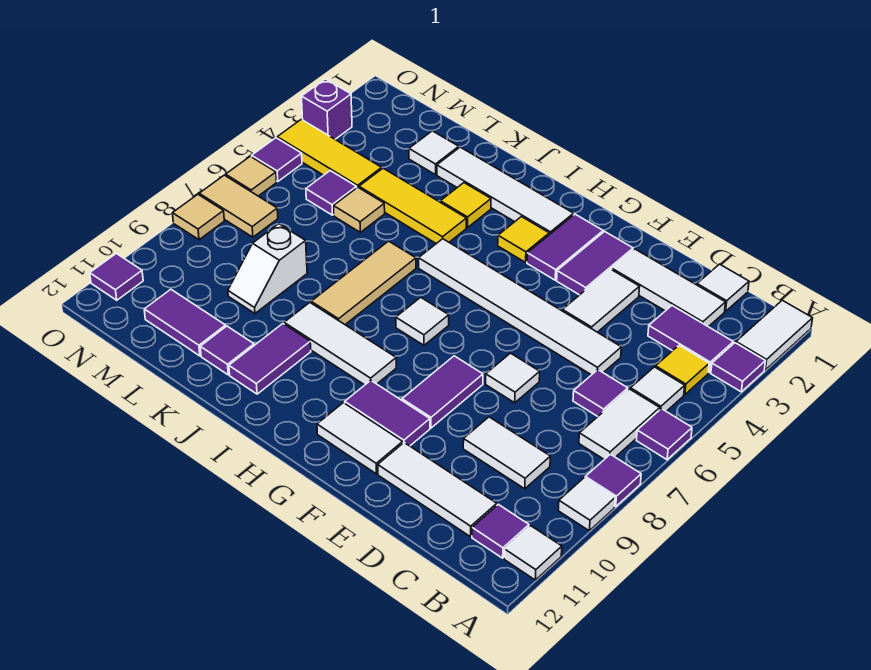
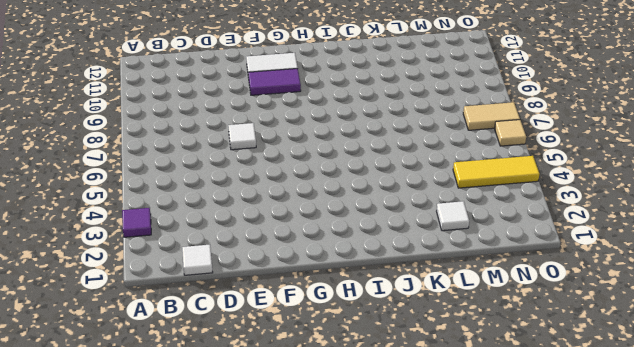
none -> white 1x2 tile [736,300,813,370]
none -> purple 1x1 tile [636,409,692,460]
none -> purple 1x1 tile [585,454,641,507]
none -> white 1x1 tile [558,478,615,531]

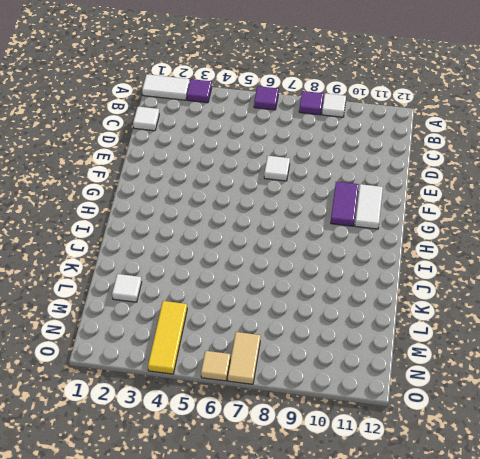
none -> white 1x1 tile [504,526,562,580]
none -> purple 1x2 tile [648,306,733,372]
none -> yellow 1x1 tile [655,345,709,395]
none -> white 1x1 tile [630,367,685,411]

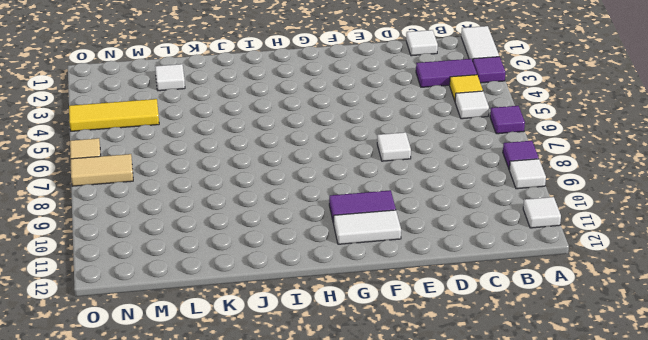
none -> white 1x2 tile [579,389,660,459]
none -> purple 1x1 tile [472,504,529,558]
none -> white 1x3 tile [612,249,726,327]
none -> purple 1x1 tile [573,370,628,416]

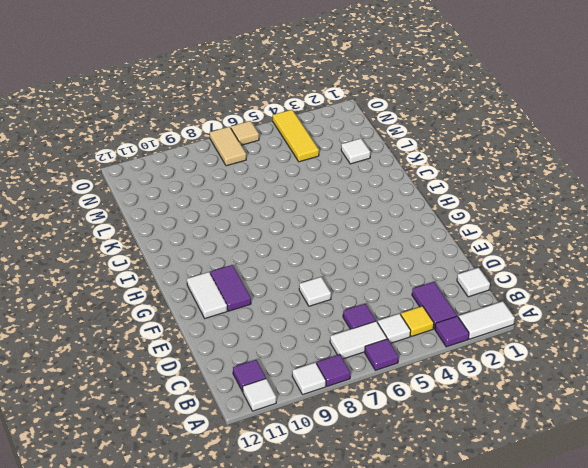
none -> white 1x3 tile [612,249,726,327]
none -> white 1x2 tile [463,417,550,489]
none -> white 1x3 tile [378,443,497,537]
none -> white 1x6 tile [419,239,621,375]

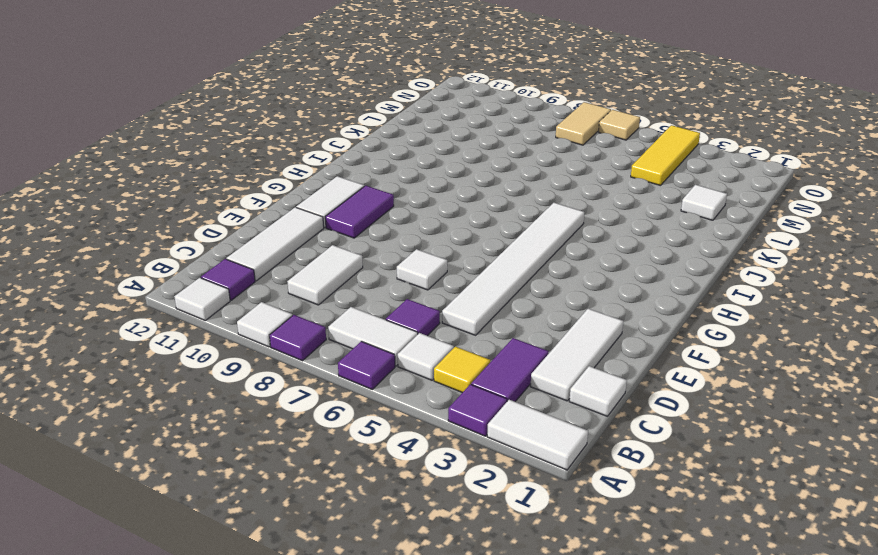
none -> white 1x2 tile [562,269,640,332]
none -> purple 1x2 tile [557,231,633,295]
none -> purple 1x2 tile [402,356,483,428]
none -> purple 1x2 tile [527,214,603,280]

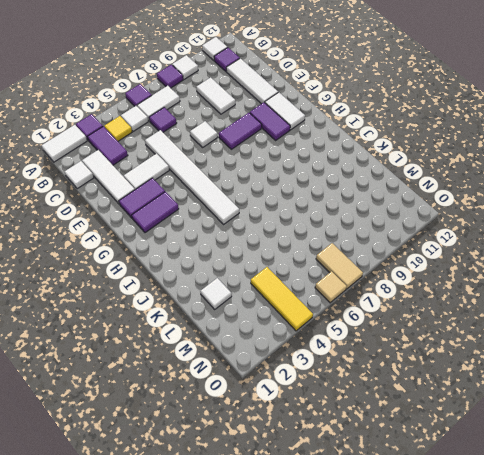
none -> white 1x4 tile [437,147,574,235]
none -> yellow 1x1 tile [498,217,549,262]
none -> white 1x1 tile [396,297,449,345]
none -> white 1x3 tile [284,303,396,385]

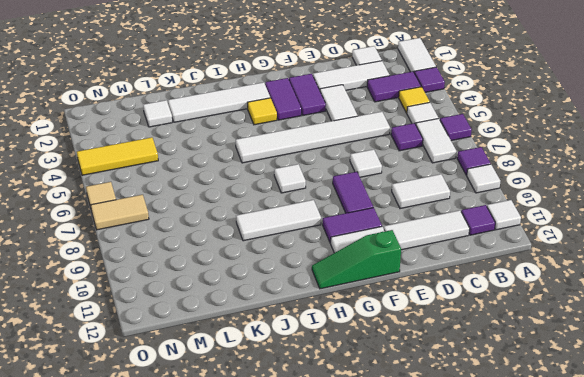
green 1x3 slope [312,230,401,289] -> none
none -> yellow 1x1 tile [440,183,491,228]
none -> yellow 1x3 tile [359,168,466,244]
none -> tan 1x3 tile [311,241,416,324]
none -> purple 1x2 tile [229,324,311,394]

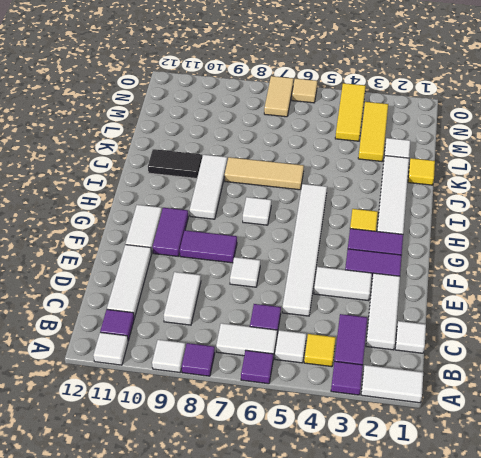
black 1x2 tile [148,149,202,178] -> purple 1x2 tile [229,324,311,394]
yellow 1x1 tile [408,158,435,185] -> yellow 1x1 tile moved to [440,183,491,228]
yellow 1x3 tile [358,102,388,161] -> yellow 1x3 tile moved to [359,168,466,244]
none -> purple 1x1 tile [200,326,254,375]
none -> tan 1x1 tile [334,187,385,232]
none -> white 1x2 slope [228,224,307,313]
none -> purple 1x2 tile [144,289,226,356]

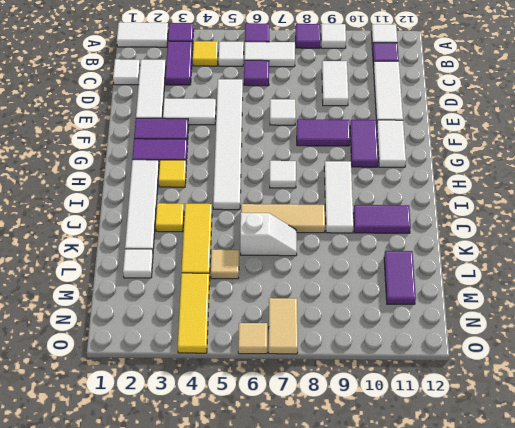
white 1x2 slope [240,213,297,256] -> white 1x2 slope moved to [228,224,307,313]
none -> purple 1x1 tile [200,326,254,375]
none -> purple 1x1 tile [306,171,356,215]
none -> purple 1x1 brick [301,79,352,139]
none -> purple 1x1 tile [252,138,302,181]

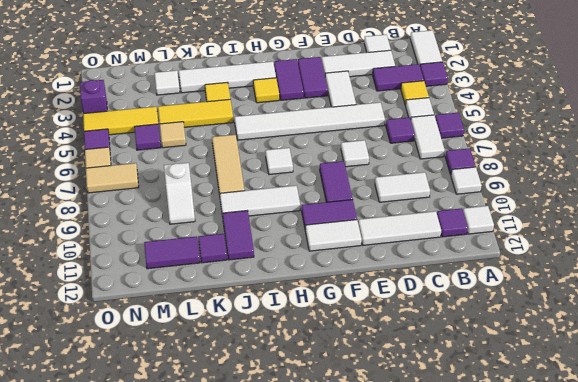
none -> tan 1x1 tile [172,195,224,240]
none -> purple 1x1 tile [90,253,143,300]

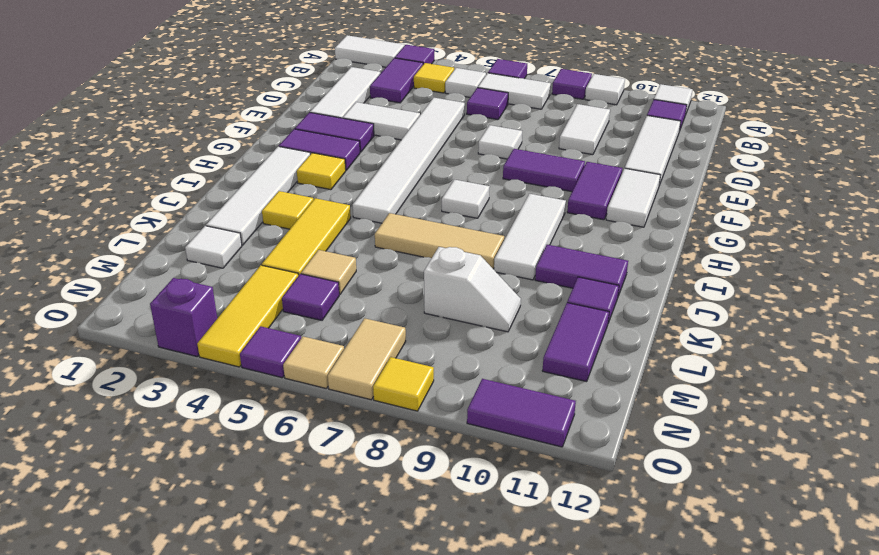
yellow 1x1 tile [373,357,434,411] -> tan 1x1 tile [172,195,224,240]
purple 1x2 tile [467,379,576,447] -> purple 1x1 tile [90,253,143,300]
none -> white 1x1 tile [697,264,749,311]

